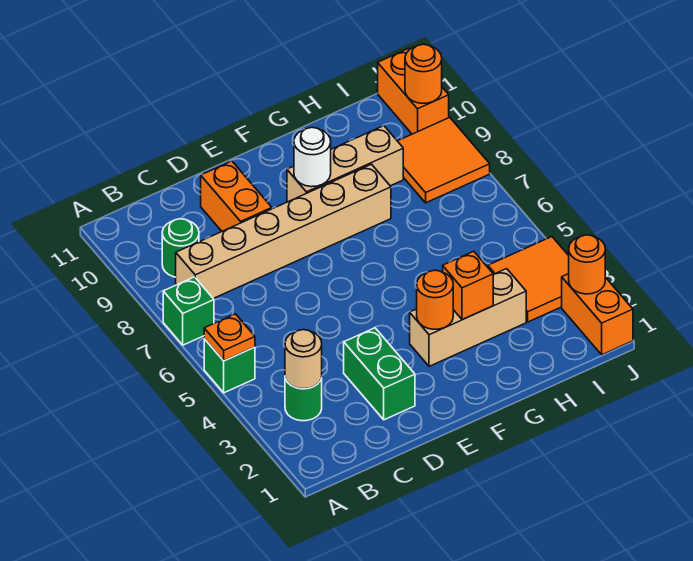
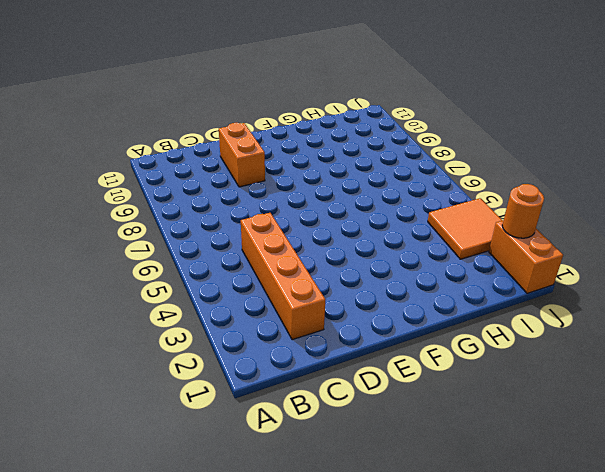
orange 1x4 brick [241,213,326,340] -> none
none -> green 1x1 brick [204,339,255,393]
none -> green 1x1 brick [163,277,214,345]
none -> green 1x1 round brick [285,378,322,421]

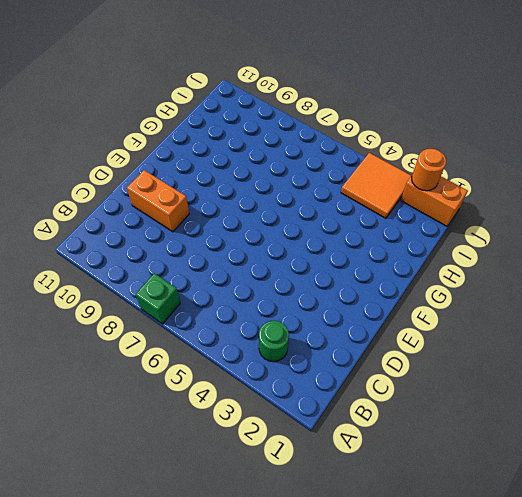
none -> green 1x1 brick [204,339,255,393]
none -> tan 1x6 brick [176,164,391,299]
none -> green 1x1 round brick [162,219,199,277]

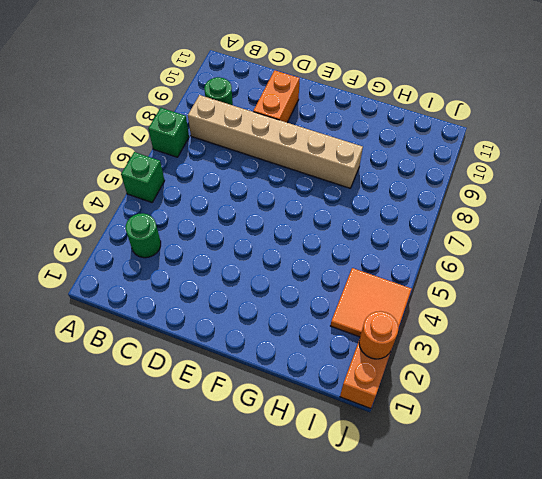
none -> green 1x2 brick [344,328,415,420]
none -> tan 1x3 brick [410,269,526,366]
none -> tan 1x3 brick [287,126,403,202]

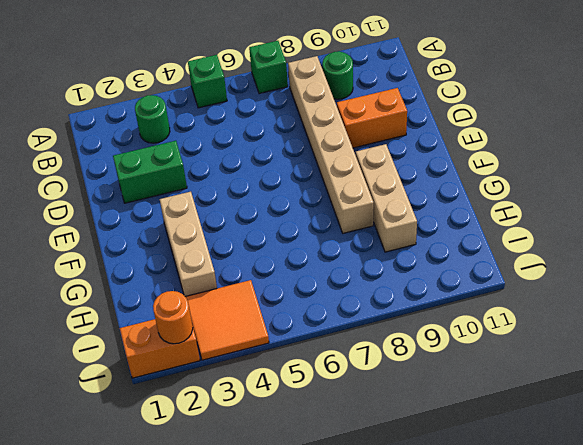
none -> orange 2x2 tile [398,117,490,203]
none -> orange 1x2 brick [378,48,449,134]
none -> orange 1x1 plate [204,314,255,361]

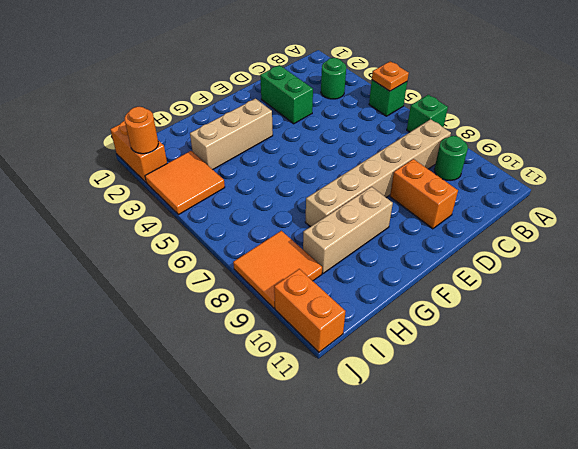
none -> tan 1x1 round brick [285,330,322,389]
none -> orange 1x1 round brick [417,270,453,329]
none -> white 1x1 round brick [294,128,331,187]

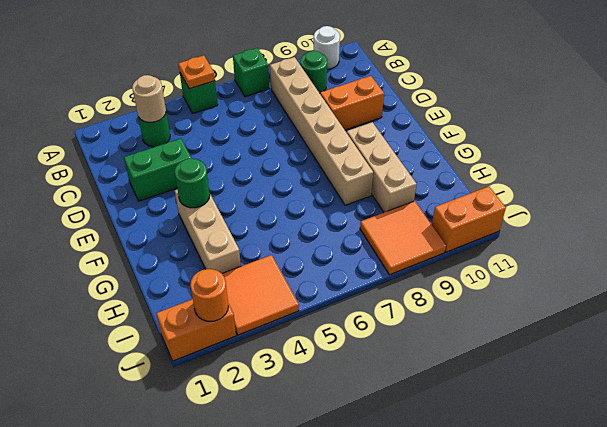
white 1x1 round brick [314,26,340,69] -> white 1x1 round brick moved to [294,128,331,187]
green 1x1 round brick [175,158,210,208] -> orange 1x1 round brick [417,270,453,329]
none -> orange 1x1 brick [443,251,493,320]
none -> orange 1x1 round brick [405,44,442,103]

